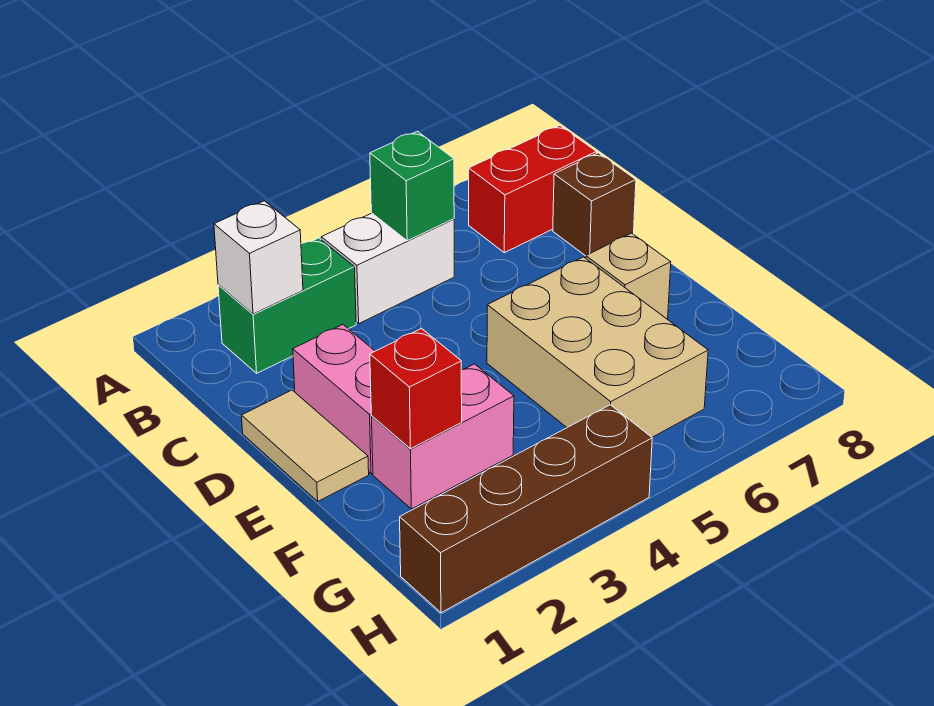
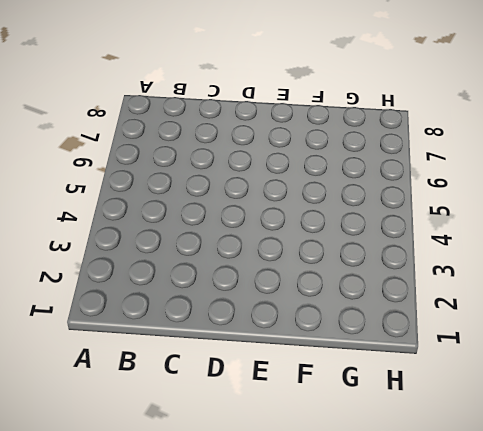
none -> green 1x2 brick [218,238,356,373]
none -> white 1x2 brick [321,213,454,323]
none -> red 1x2 brick [469,126,597,253]

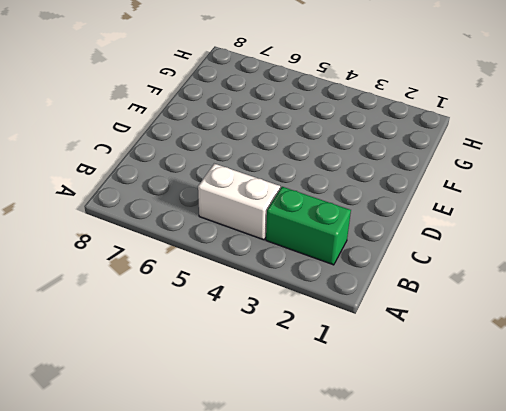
none -> red 1x2 brick [469,126,597,253]
none -> brown 1x1 brick [553,153,636,256]
none -> tan 1x2 tile [241,390,369,501]

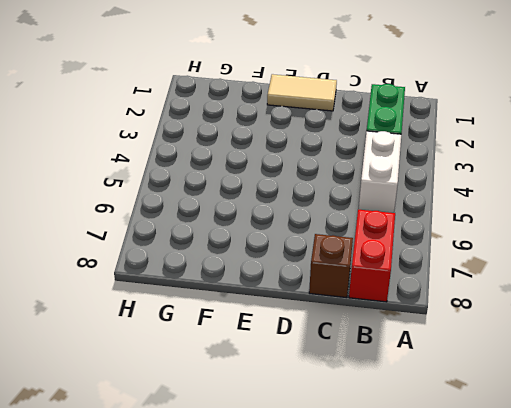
none -> pink 1x2 brick [293,325,375,474]
none -> tan 2x3 brick [487,257,708,437]
none -> tan 1x1 brick [586,233,671,319]

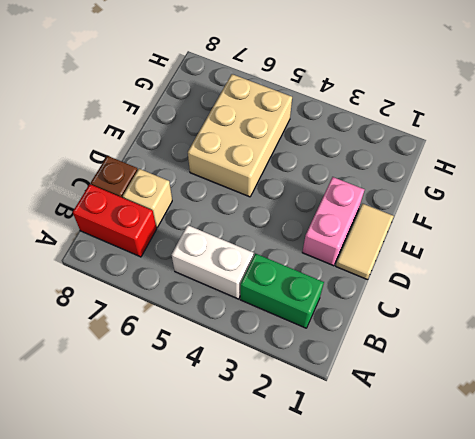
tan 1x1 brick [123,169,172,227] -> tan 1x1 brick moved to [586,233,671,319]
none -> pink 1x2 brick [371,364,514,509]
none -> brown 1x4 brick [400,405,652,613]
none -> white 1x1 brick [214,201,303,314]

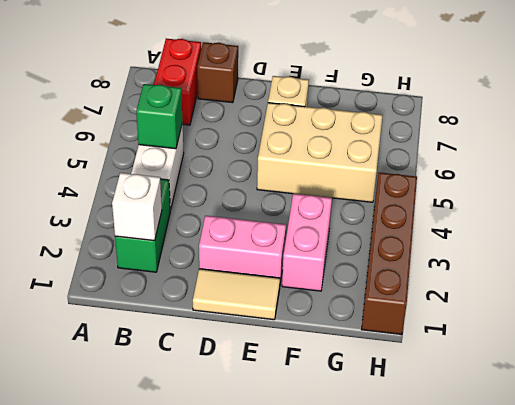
none -> red 1x1 brick [370,329,462,449]

